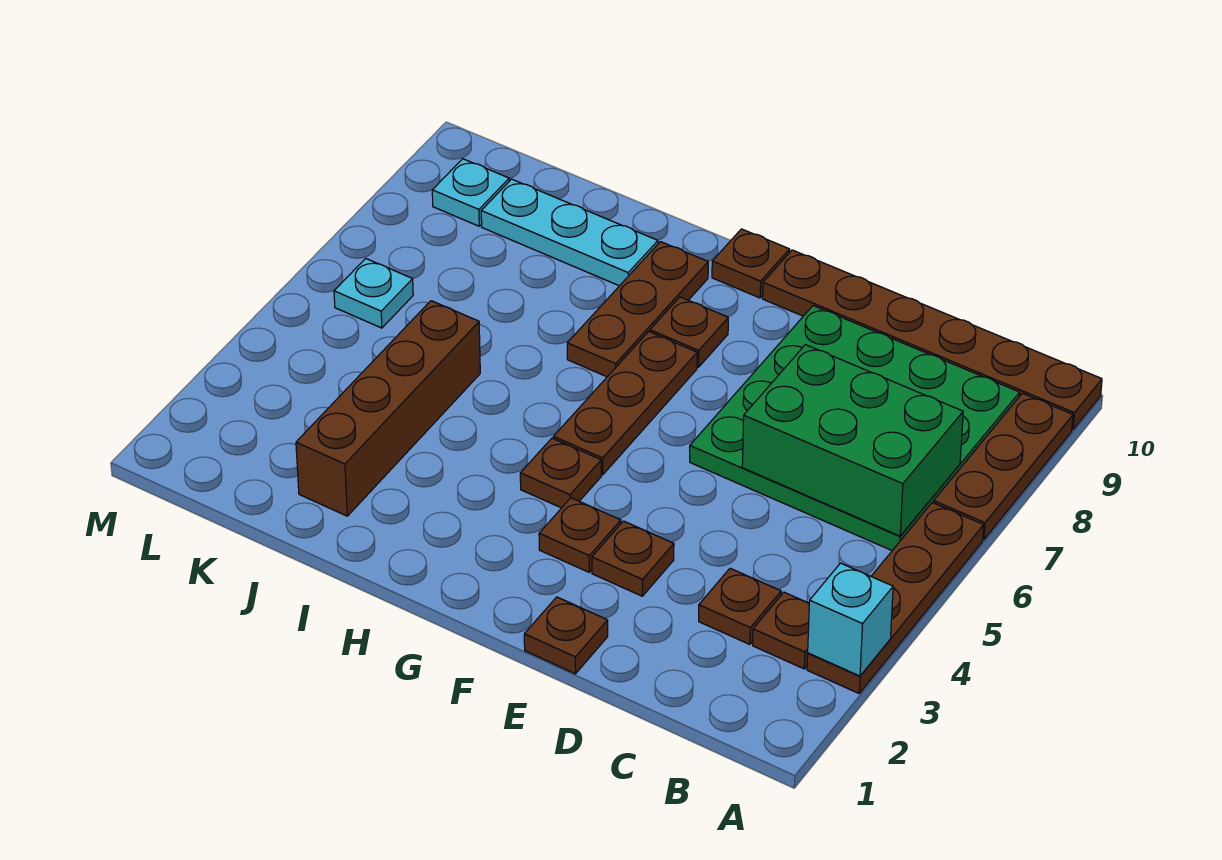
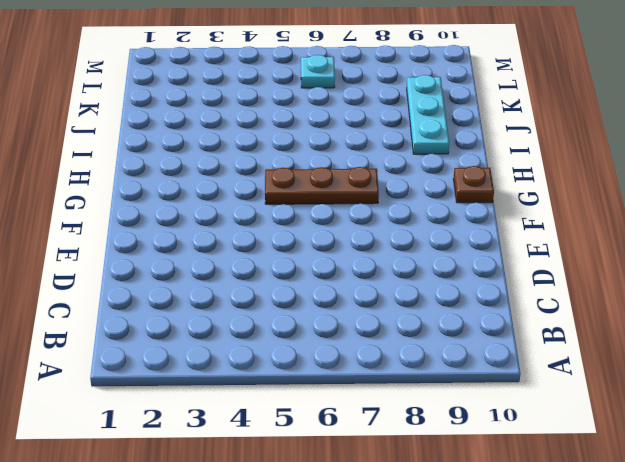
none -> brown 1x4 plate [807,503,984,693]
none -> brown 1x3 plate [934,393,1073,540]
none -> brown 1x6 plate [763,250,1102,429]

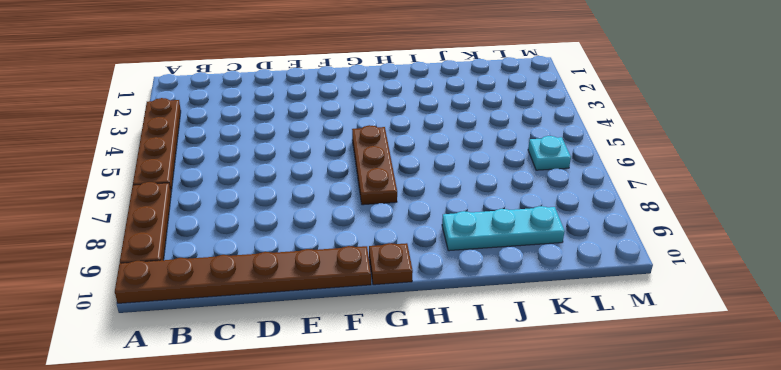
none -> brown 1x1 plate [753,592,809,669]
none -> green 4x4 plate [690,306,1020,550]
none -> brown 1x1 plate [699,568,781,644]

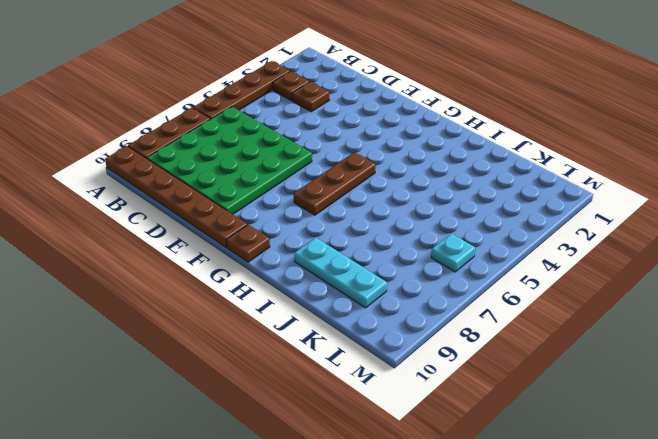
none -> brown 1x1 plate [524,597,608,674]
none -> brown 1x1 plate [592,521,674,596]
none -> brown 1x1 plate [539,498,621,572]

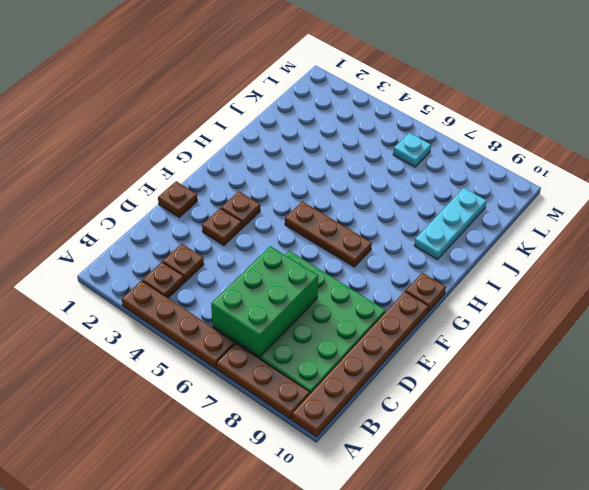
none -> brown 1x1 plate [520,438,601,508]
none -> brown 1x1 plate [650,297,728,367]
none -> brown 1x3 plate [567,242,708,377]

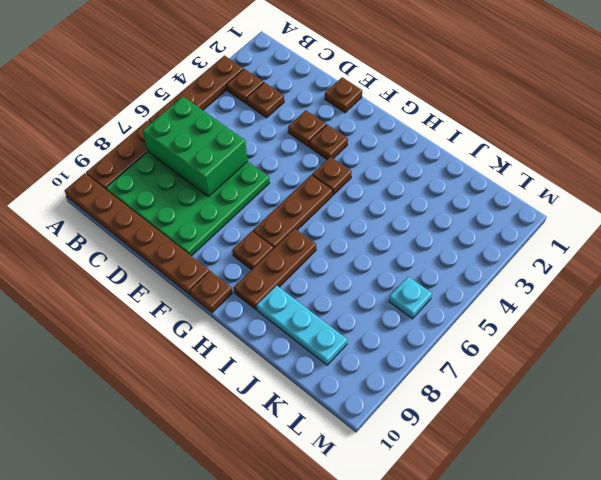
none -> brown 1x4 brick [296,301,480,516]
none -> cyan 1x1 plate [432,159,509,226]
none -> cyan 1x1 brick [808,563,893,676]

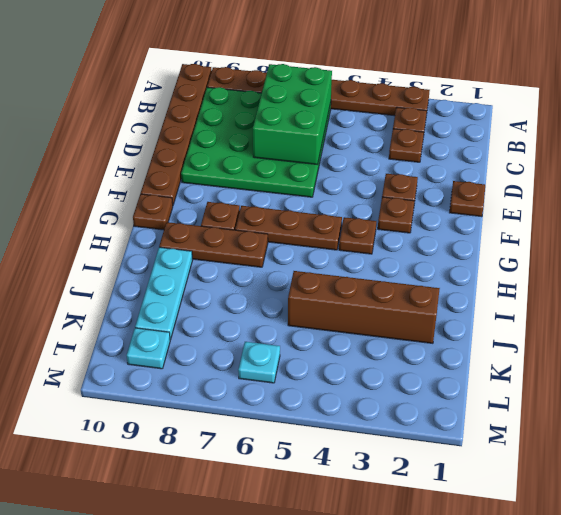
none -> cyan 1x1 brick [808,563,893,676]

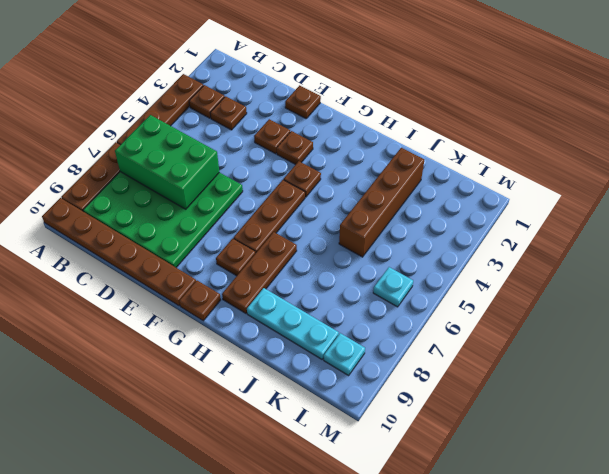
none -> cyan 1x1 brick [808,563,893,676]

